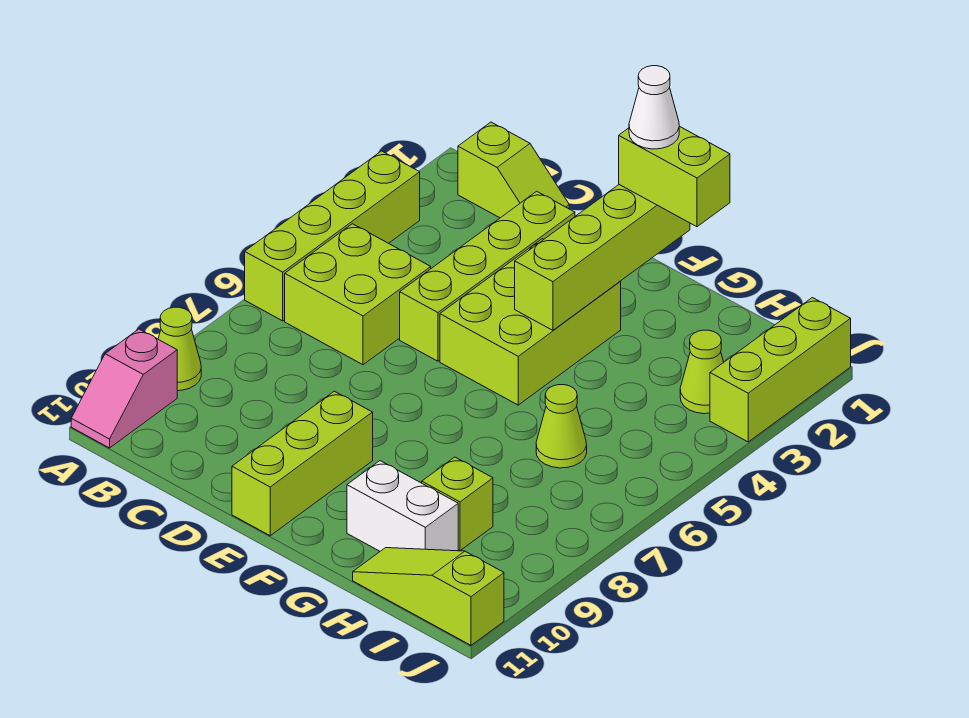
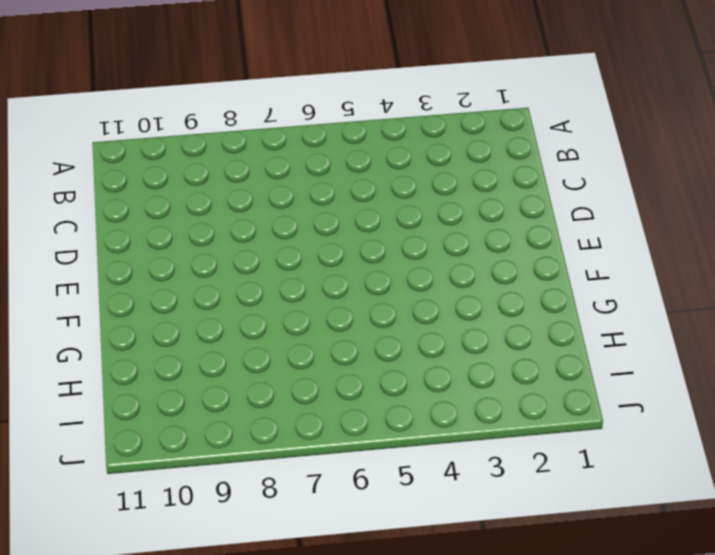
none -> lime 1x4 brick [245,151,420,321]
none -> lime 1x1 cone [158,307,201,391]
none -> pink 1x2 slope [71,329,177,448]

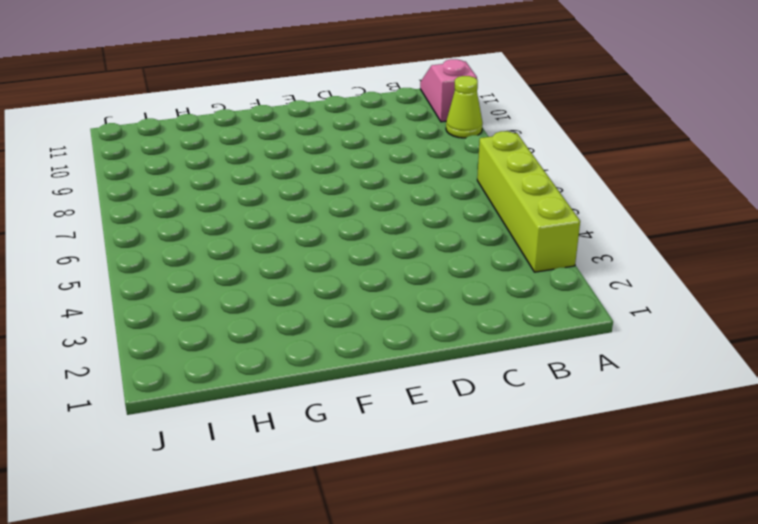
none -> lime 1x2 slope [458,122,569,218]
none -> lime 2x2 brick [285,224,431,365]
none -> lime 1x4 brick [400,191,575,361]

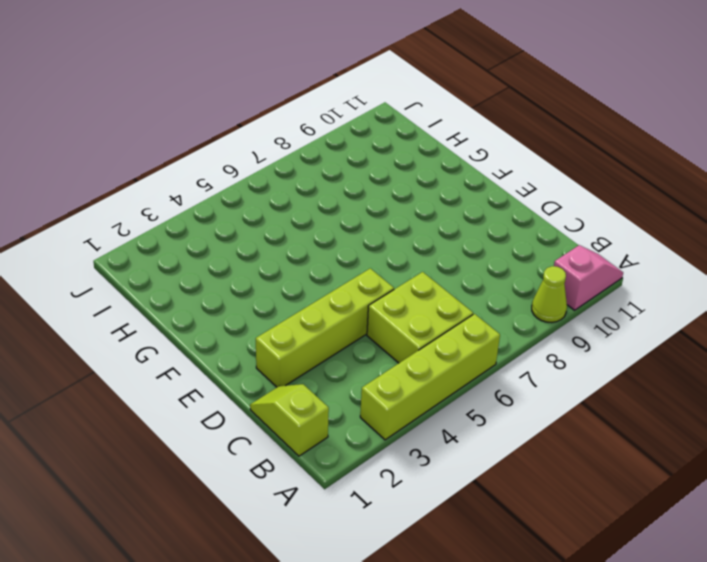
none -> lime 2x3 brick [440,239,621,405]
none -> lime 1x3 brick [232,391,373,536]
none -> white 1x2 brick [347,461,458,551]

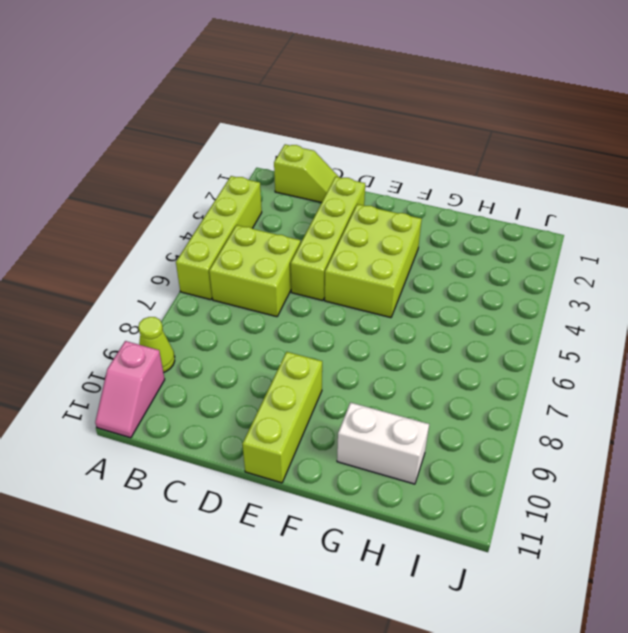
none -> lime 1x1 cone [536,385,587,468]
none -> lime 1x1 brick [422,457,493,551]
none -> lime 1x3 slope [353,548,504,645]

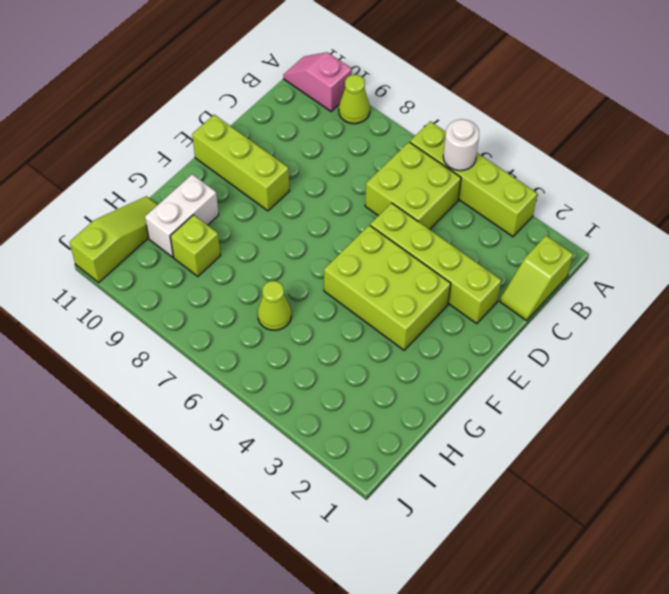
white 1x1 round brick [443,119,479,171] -> none
none -> lime 1x1 cone [680,330,724,414]
none -> lime 1x3 brick [710,298,851,442]
none -> lime 1x4 brick [515,185,690,330]

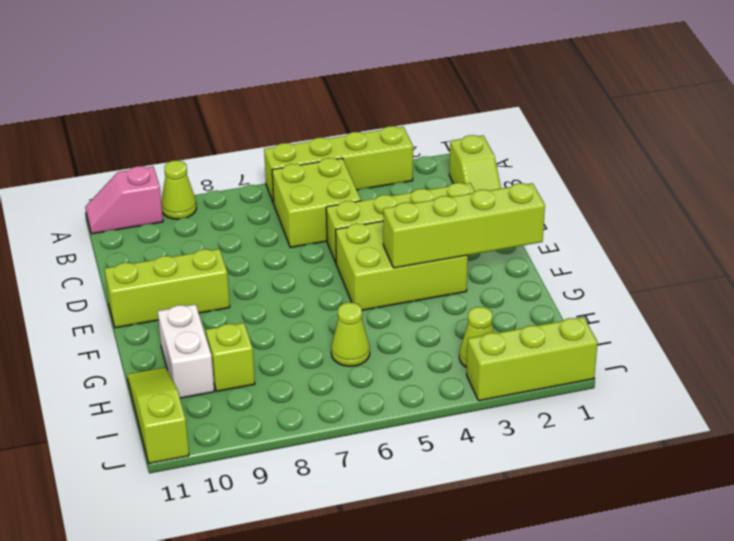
none -> lime 1x2 brick [619,126,730,227]
none -> white 1x1 cone [629,66,679,149]

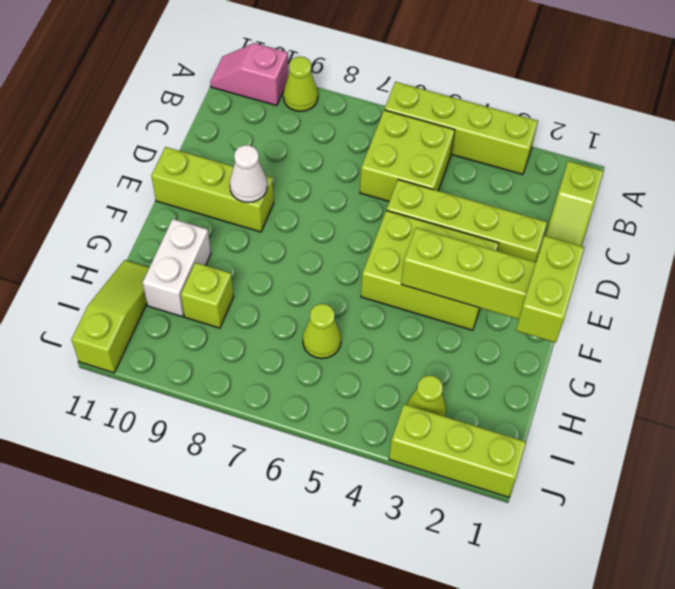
white 1x1 cone [230,145,267,203] -> white 1x1 cone moved to [629,66,679,149]

